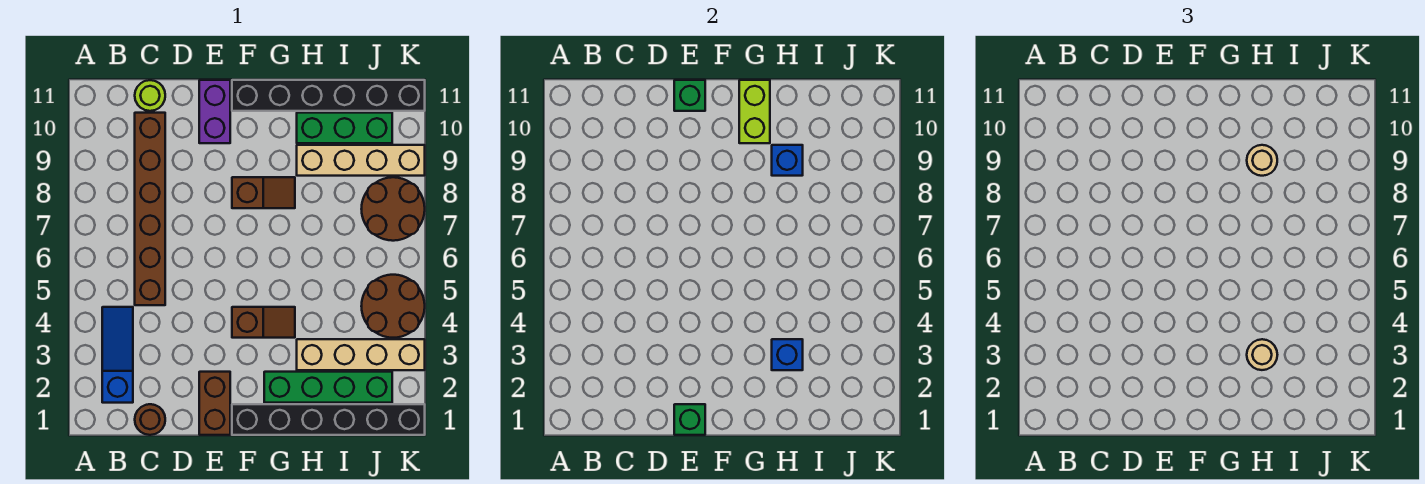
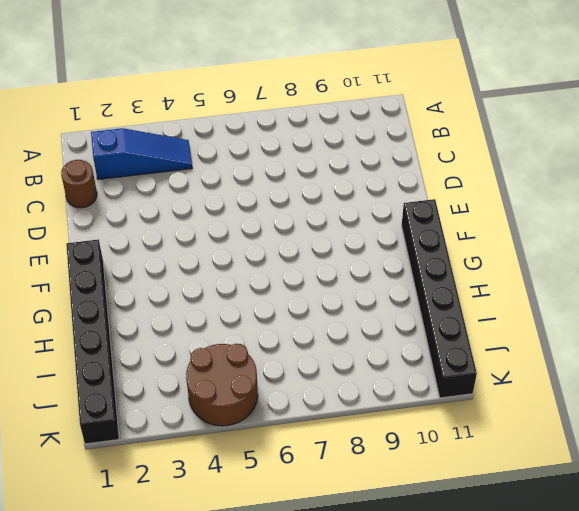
none -> brown 1x6 brick [135,113,165,305]
none -> lime 1x1 round brick [135,80,165,111]
none -> brown 1x2 brick [199,372,230,435]

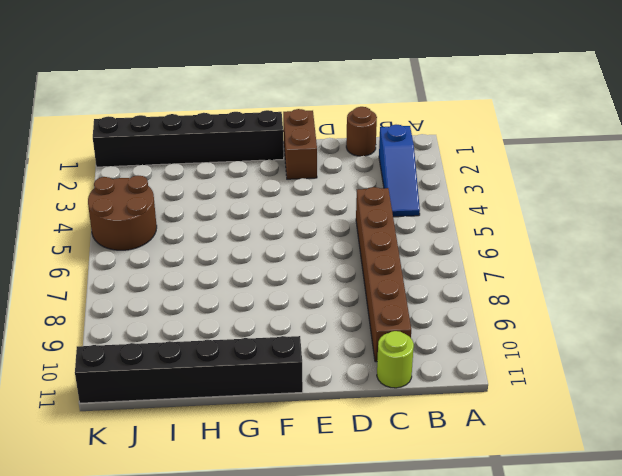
none -> purple 1x2 brick [199,80,230,143]
none -> brown 1x2 slope [232,307,295,338]
none -> brown 1x2 slope [232,177,295,208]

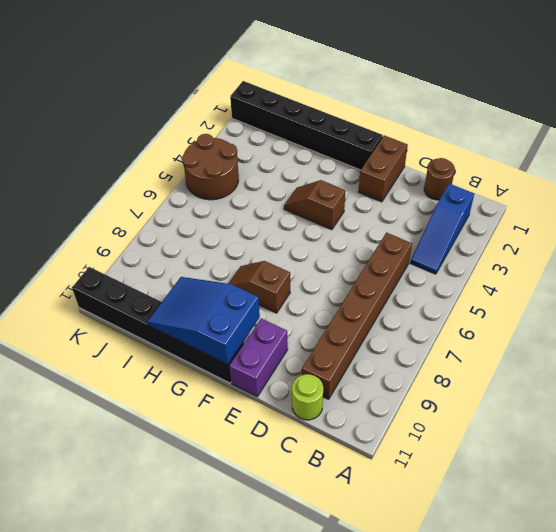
blue 2x3 slope [147,277,260,365] -> lime 1x2 brick [739,80,770,143]
none -> green 1x4 brick [264,372,392,403]
none -> tan 1x4 brick [297,339,425,370]
none -> tan 1x4 brick [297,145,425,176]

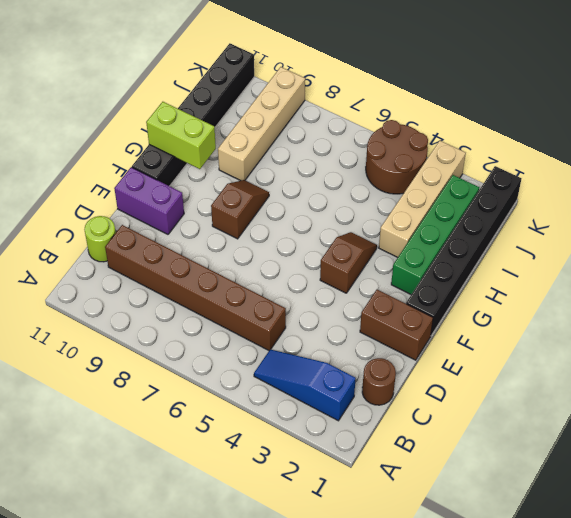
none -> green 1x3 brick [297,113,392,143]
none -> brown 2x2 round brick [362,177,425,241]
none -> green 1x1 brick [674,404,705,435]

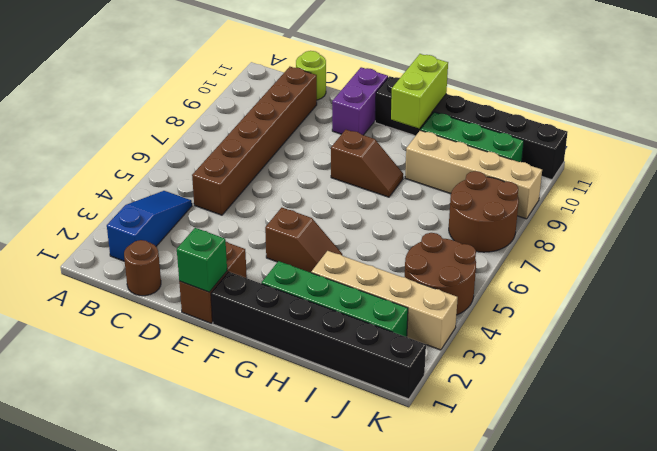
none -> green 1x1 brick [674,80,705,111]
none -> blue 1x1 brick [772,339,803,370]
none -> blue 1x1 brick [772,145,803,176]

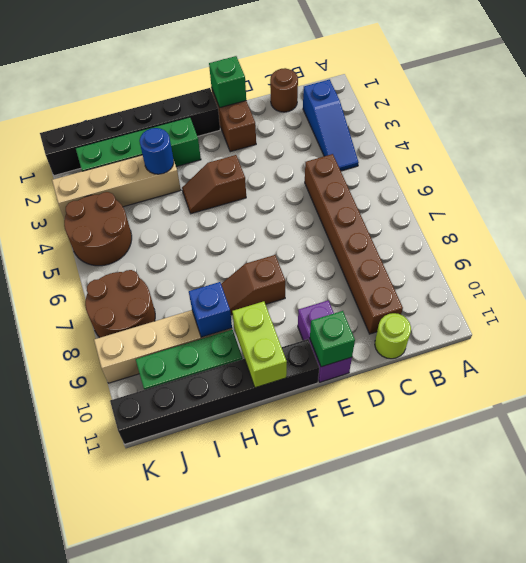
blue 1x1 round brick [140,128,174,174] -> blue 1x1 brick [772,339,803,370]
none -> tan 1x1 round brick [1247,339,1277,370]
none -> tan 1x1 round brick [1247,145,1277,176]

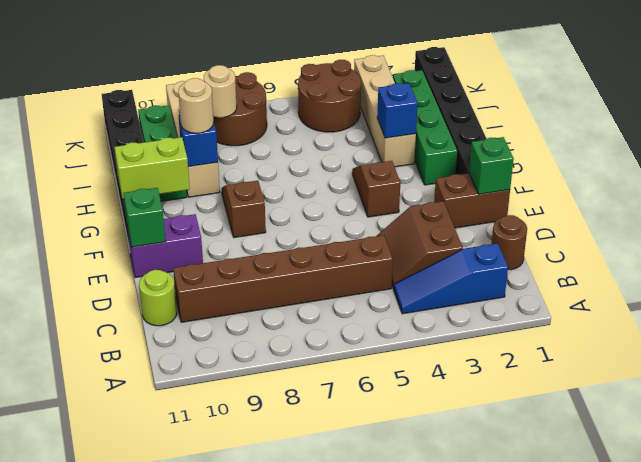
brown 2x2 slope [377,201,463,289] -> none
tan 1x1 round brick [204,65,237,118] -> tan 1x1 round brick moved to [1247,339,1277,370]

